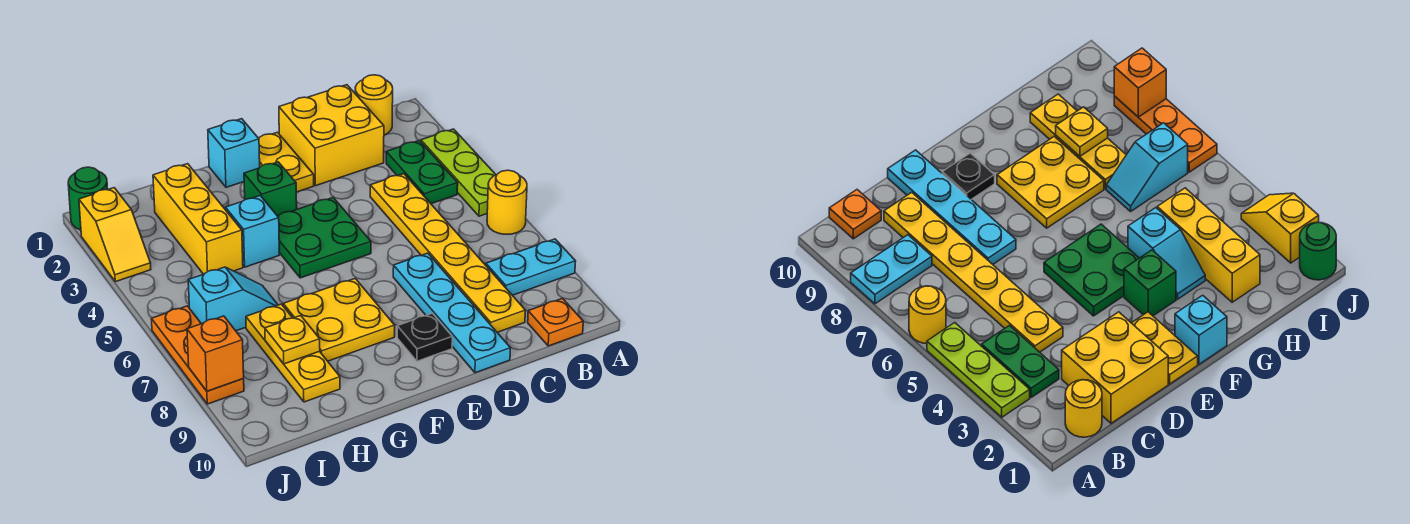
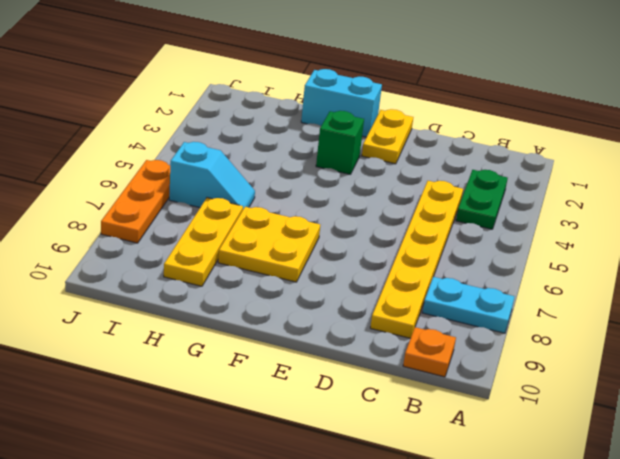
cyan 1x2 brick [301,69,382,137] -> cyan 1x1 brick [208,119,260,187]
none -> lime 1x3 plate [421,129,496,216]
none -> yellow 1x1 round brick [487,170,527,234]
none -> yellow 1x1 round brick [355,75,393,135]

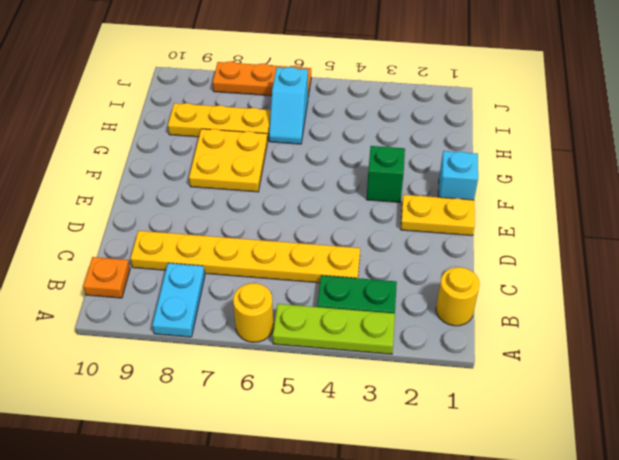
none -> yellow 2x2 brick [279,85,384,186]
none -> cyan 1x4 plate [393,253,510,373]
none -> green 2x2 plate [278,198,371,278]

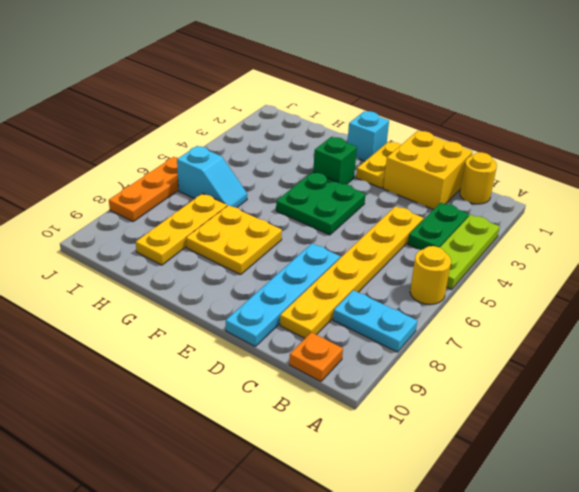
none -> black 1x1 plate [397,313,452,361]
none -> cyan 1x2 slope [224,196,279,267]
none -> yellow 1x3 brick [153,164,243,274]

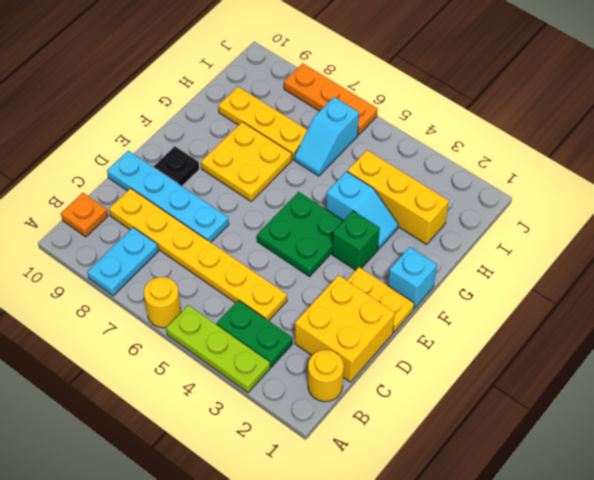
none -> green 1x1 round brick [68,167,108,230]
none -> yellow 1x2 slope [79,188,151,282]
none -> yellow 1x1 plate [265,315,320,364]

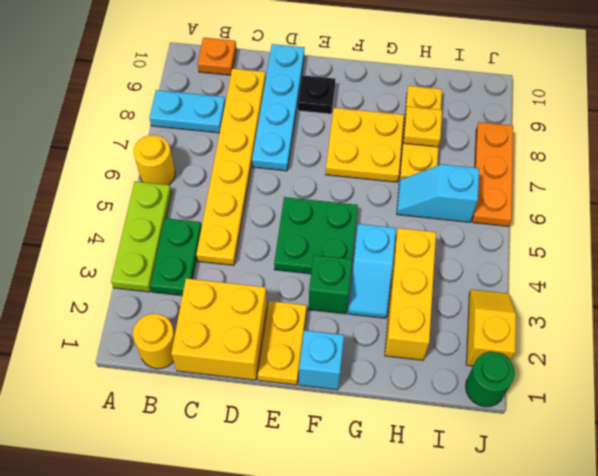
none -> orange 1x1 brick [187,316,244,391]

